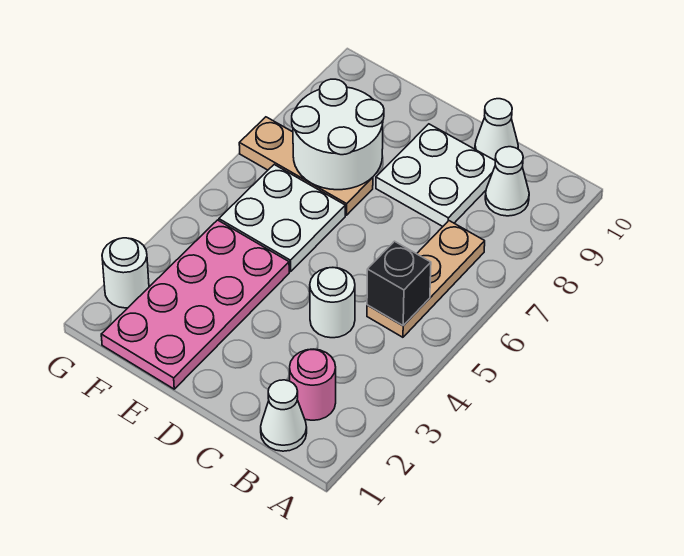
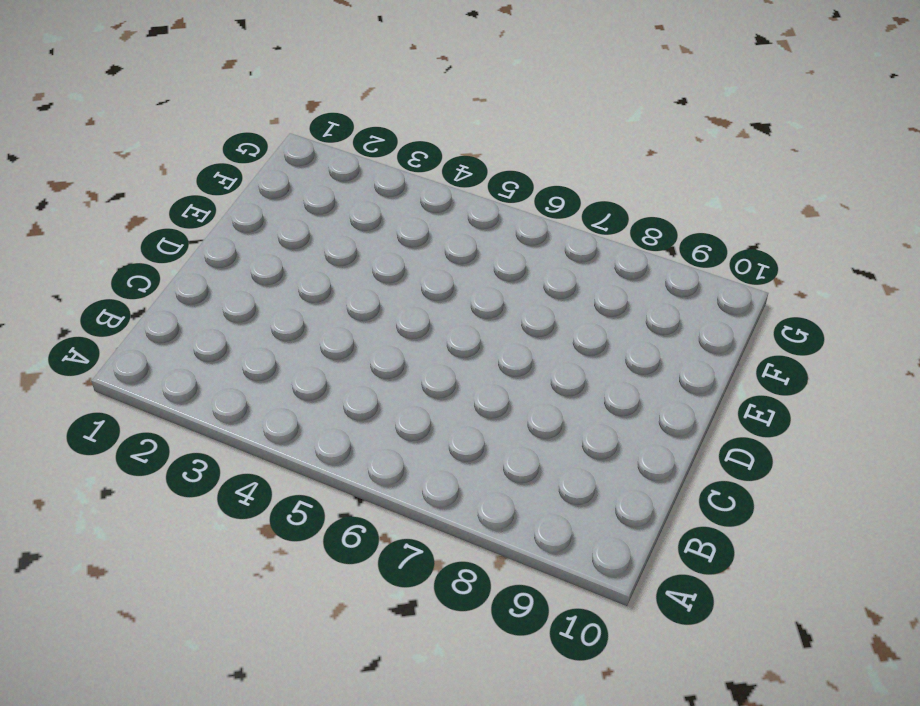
none -> white 1x1 cone [261,380,307,451]
none -> pink 1x1 round brick [290,349,336,420]
none -> tan 1x3 plate [367,221,485,337]

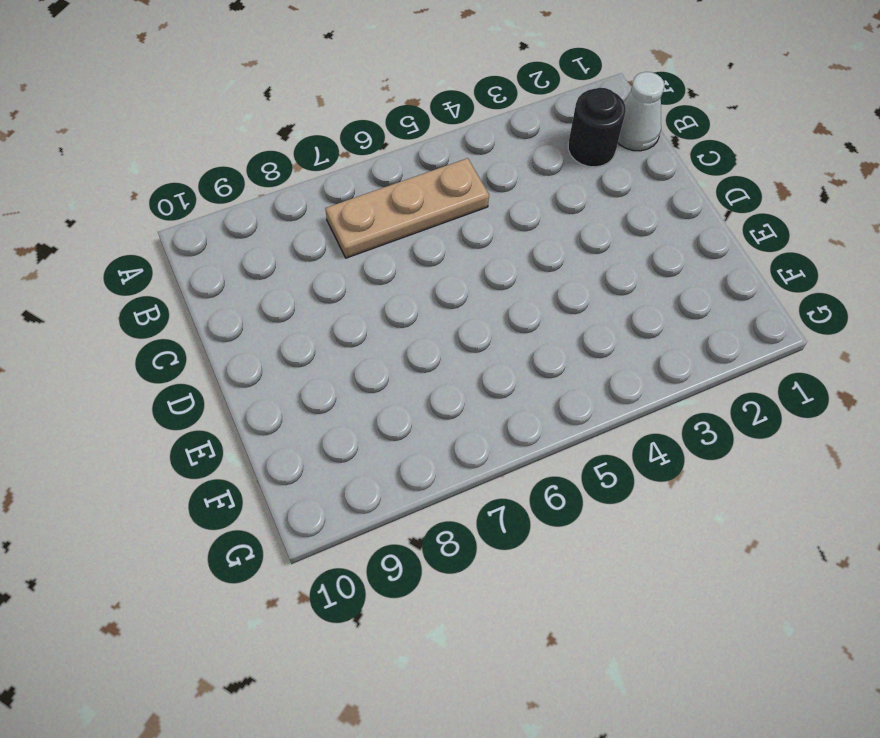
black 1x1 round brick [568,88,626,167] -> pink 1x1 round brick [290,349,336,420]
none -> white 1x1 cone [485,147,529,216]
none -> white 1x1 round brick [310,268,355,338]
none -> white 2x2 plate [376,124,495,226]

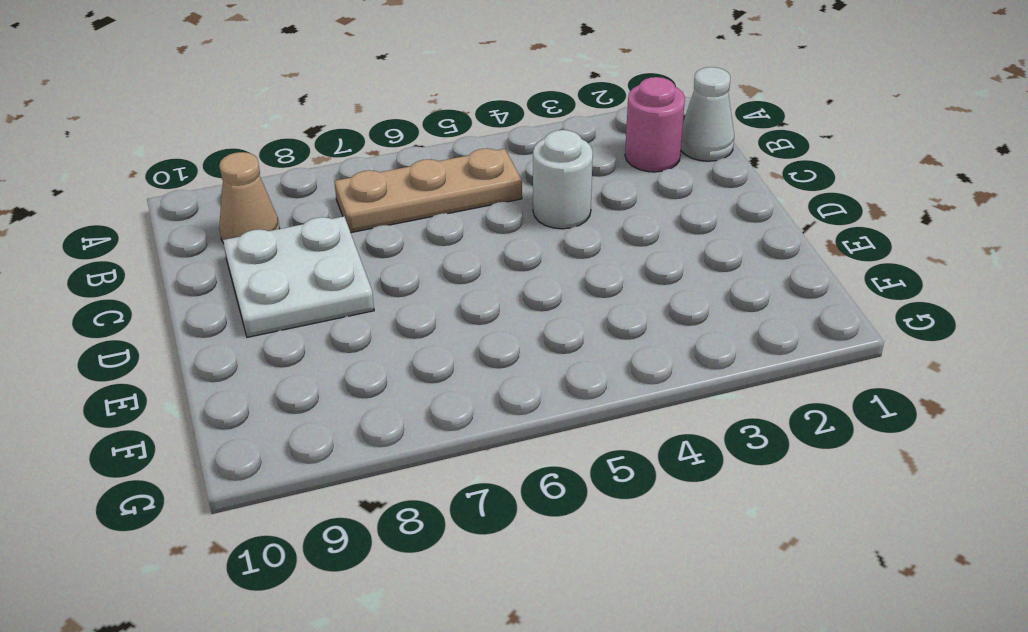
tan 1x1 cone [219,152,280,242] -> white 1x1 cone [485,147,529,216]
none -> white 1x1 cone [475,99,518,160]
none -> pink 2x4 plate [101,220,289,389]
none -> white 2x2 plate [219,165,345,272]

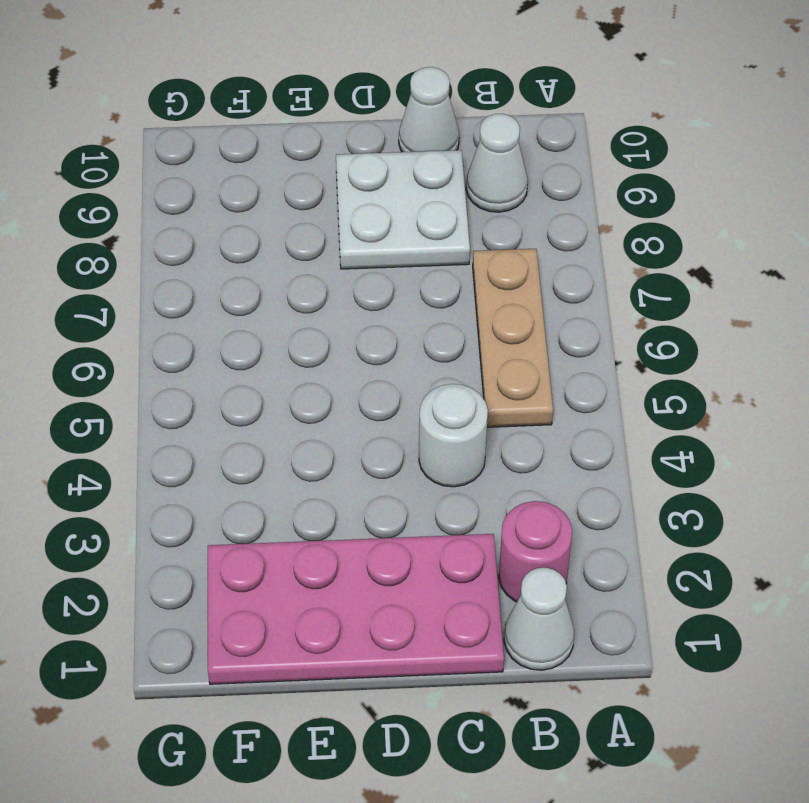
pink 2x4 plate [208,534,504,684] -> pink 2x4 plate turned to [101,220,289,389]
none -> white 2x2 plate [219,165,345,272]
none -> tan 1x3 plate [239,117,373,215]
none -> white 1x1 round brick [102,238,149,308]

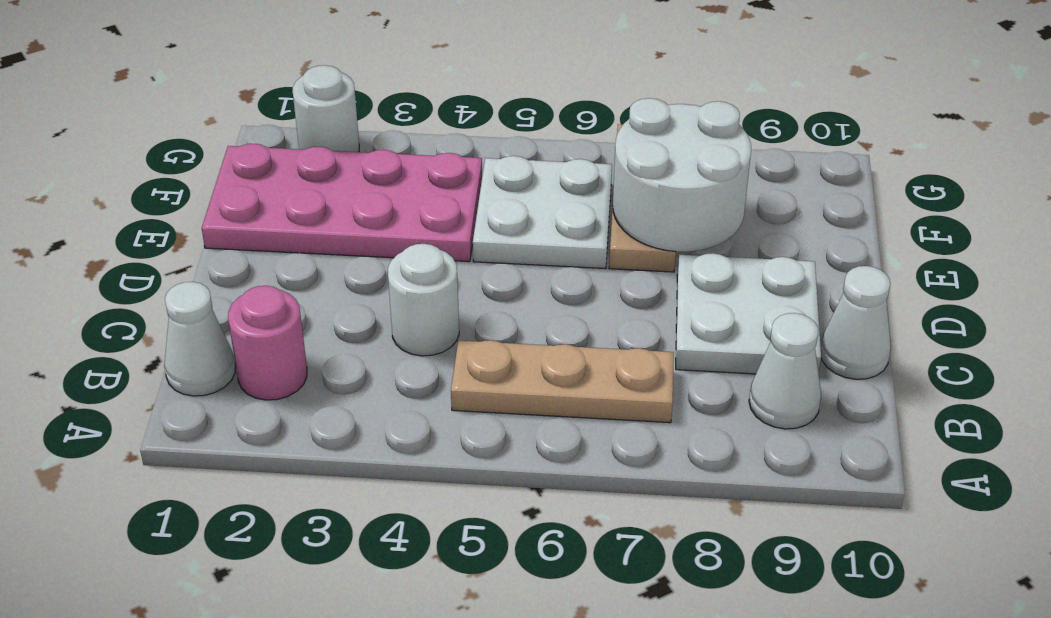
none -> black 1x1 brick [367,241,431,326]

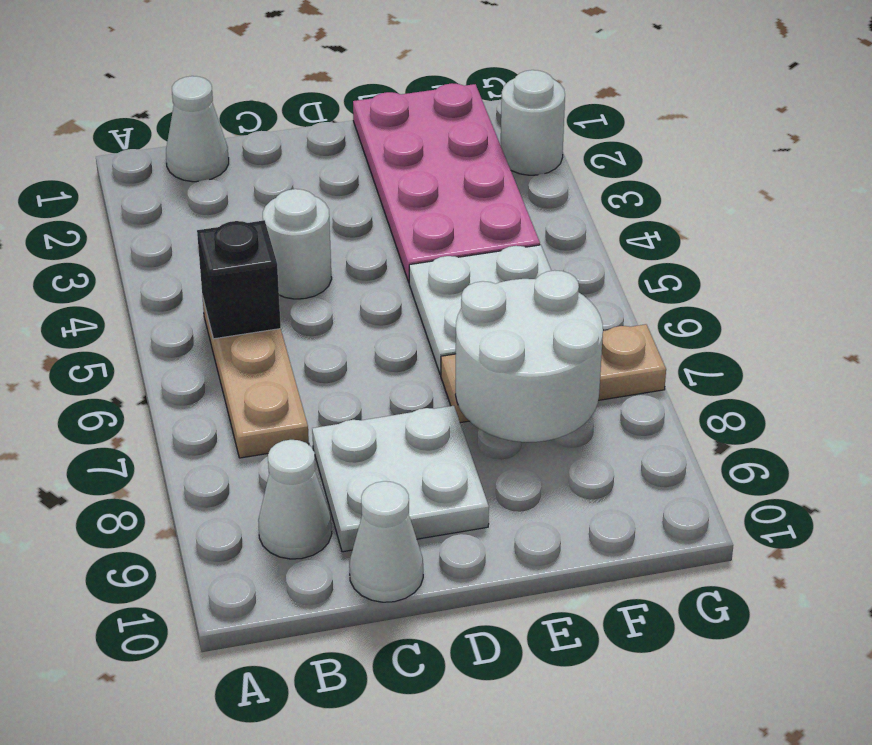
none -> pink 1x1 round brick [290,349,336,420]

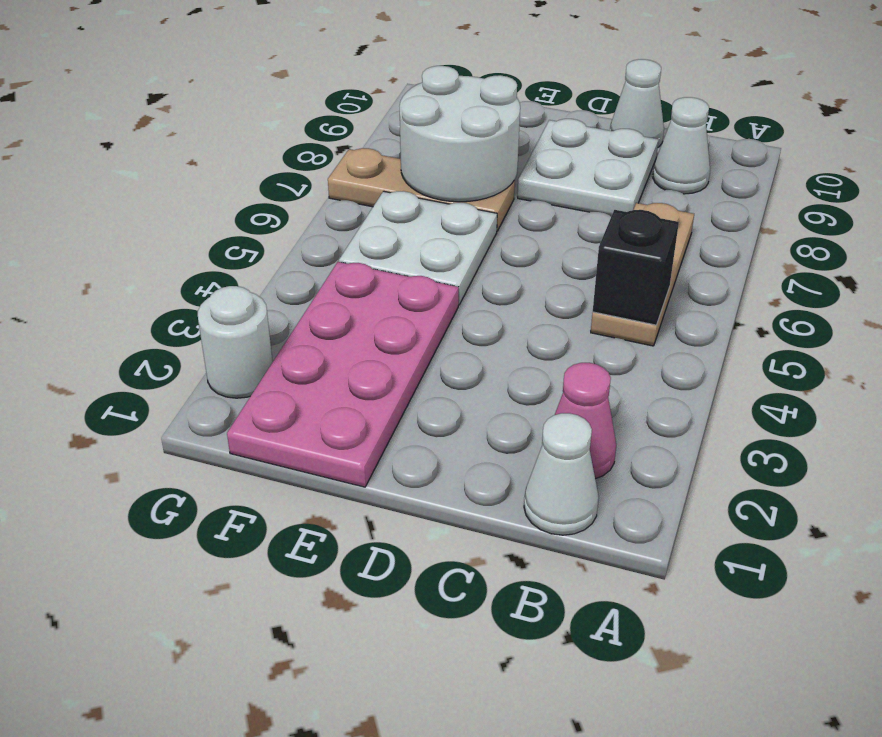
pink 1x1 cone [555,363,616,479] -> pink 1x1 round brick [290,349,336,420]
none -> white 1x1 round brick [310,268,355,338]

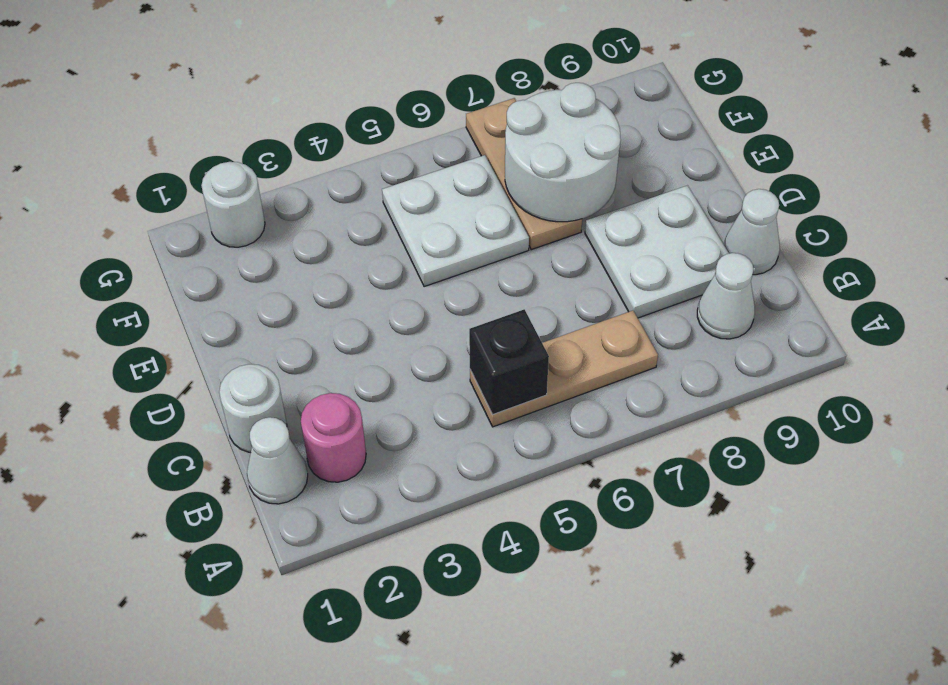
white 1x1 round brick [219,364,287,453] -> white 1x1 round brick moved to [310,268,355,338]
none -> pink 2x4 plate [101,220,289,389]

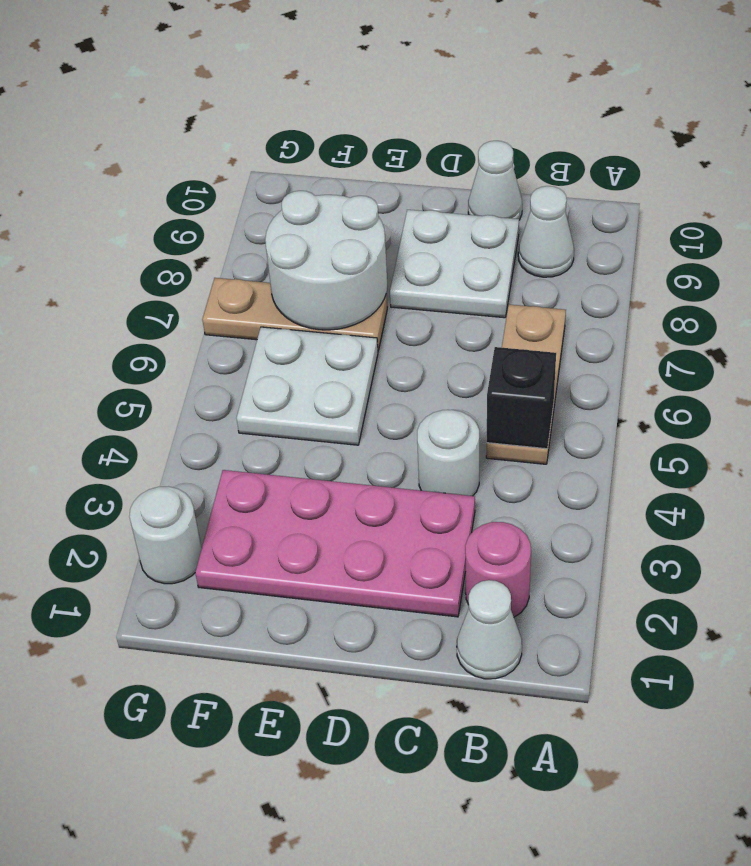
pink 2x4 plate [195,470,475,617] -> pink 2x4 plate turned to [101,220,289,389]

